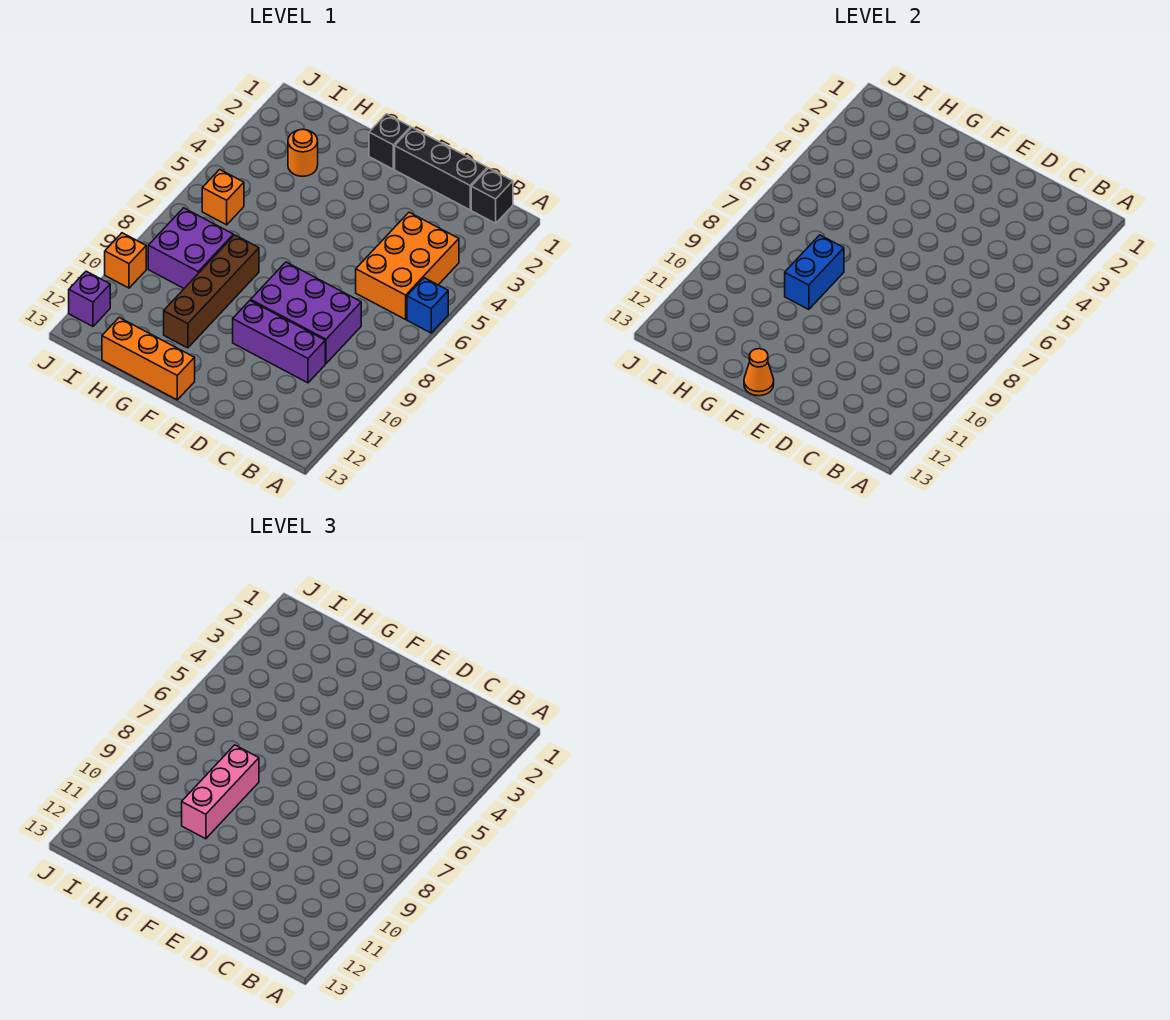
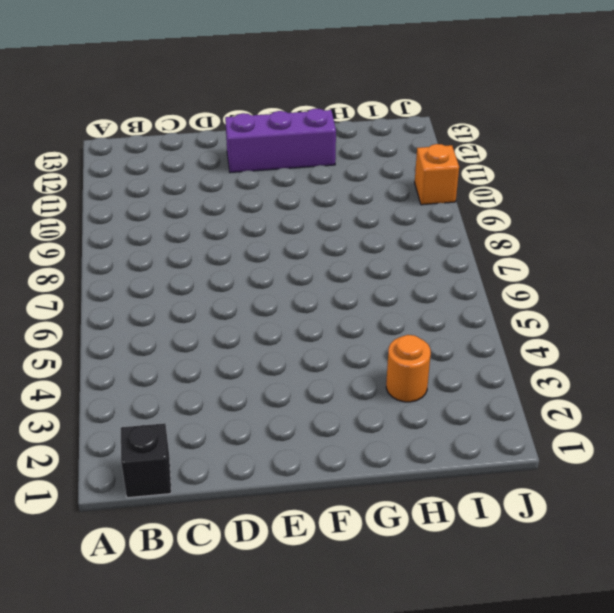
purple 1x3 brick [225,108,336,173] -> purple 1x3 brick moved to [233,301,325,383]
none -> blue 1x1 brick [407,278,448,333]
none -> orange 2x3 brick [356,212,459,319]
none -> black 1x3 brick [395,128,487,210]

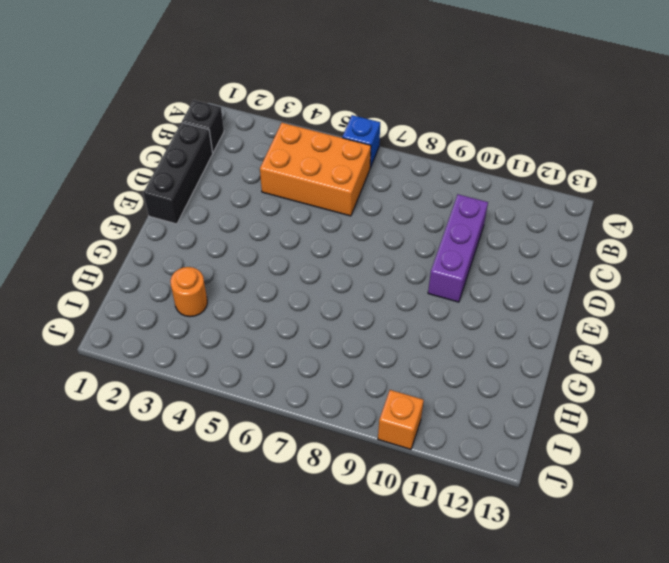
none -> purple 2x3 brick [251,262,361,364]
none -> black 1x1 brick [369,114,411,169]
none -> orange 1x3 brick [102,318,195,400]

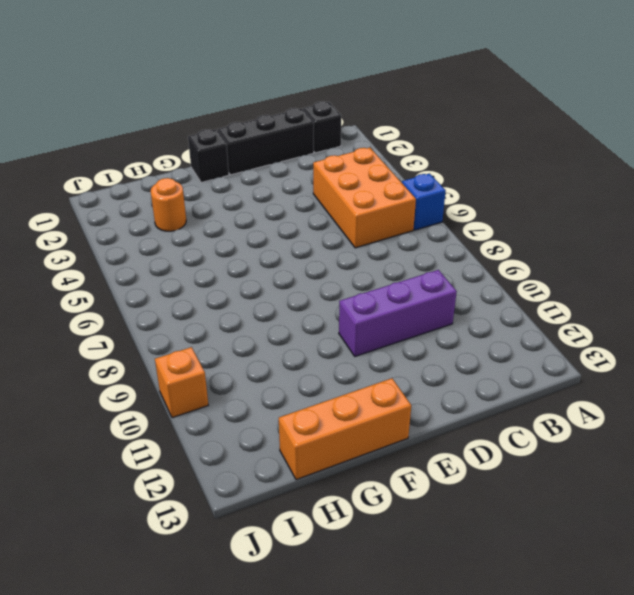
none -> purple 2x3 brick [251,262,361,364]
none -> brown 1x4 brick [164,235,259,348]
none -> purple 2x2 brick [148,208,233,288]

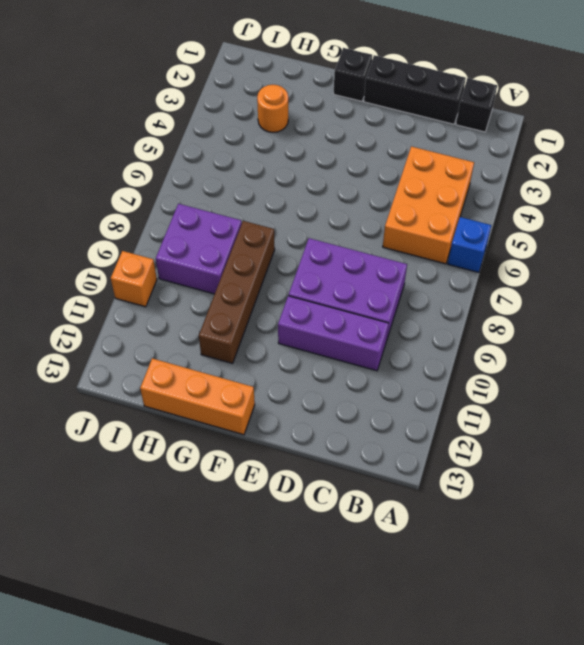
none -> orange 1x1 brick [202,169,244,225]
none -> purple 1x1 brick [69,271,110,326]
none -> orange 1x1 cone [744,349,774,396]

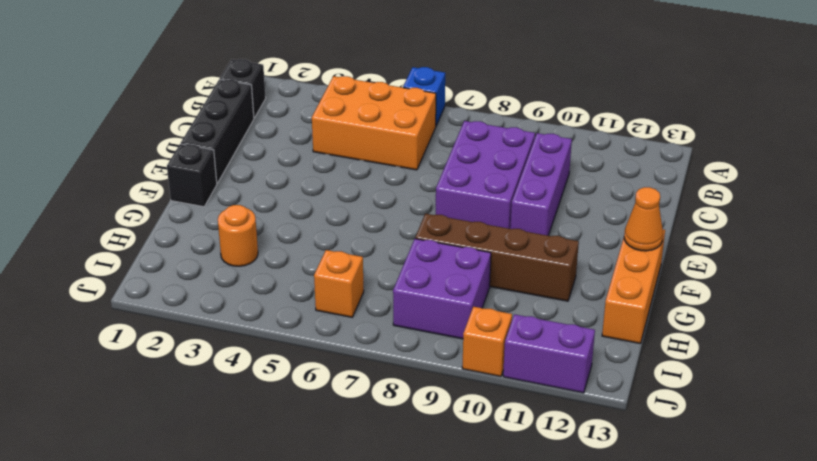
purple 1x2 brick [503,314,595,393] -> purple 1x1 brick [69,271,110,326]
none -> blue 1x2 brick [785,235,844,310]
none -> pink 1x3 brick [182,745,259,839]

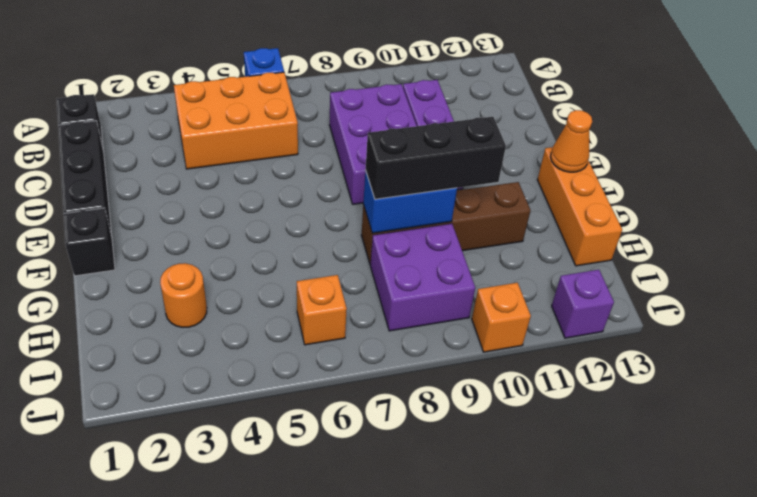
black 1x3 brick [366,117,506,199] -> pink 1x3 brick [182,745,259,839]

